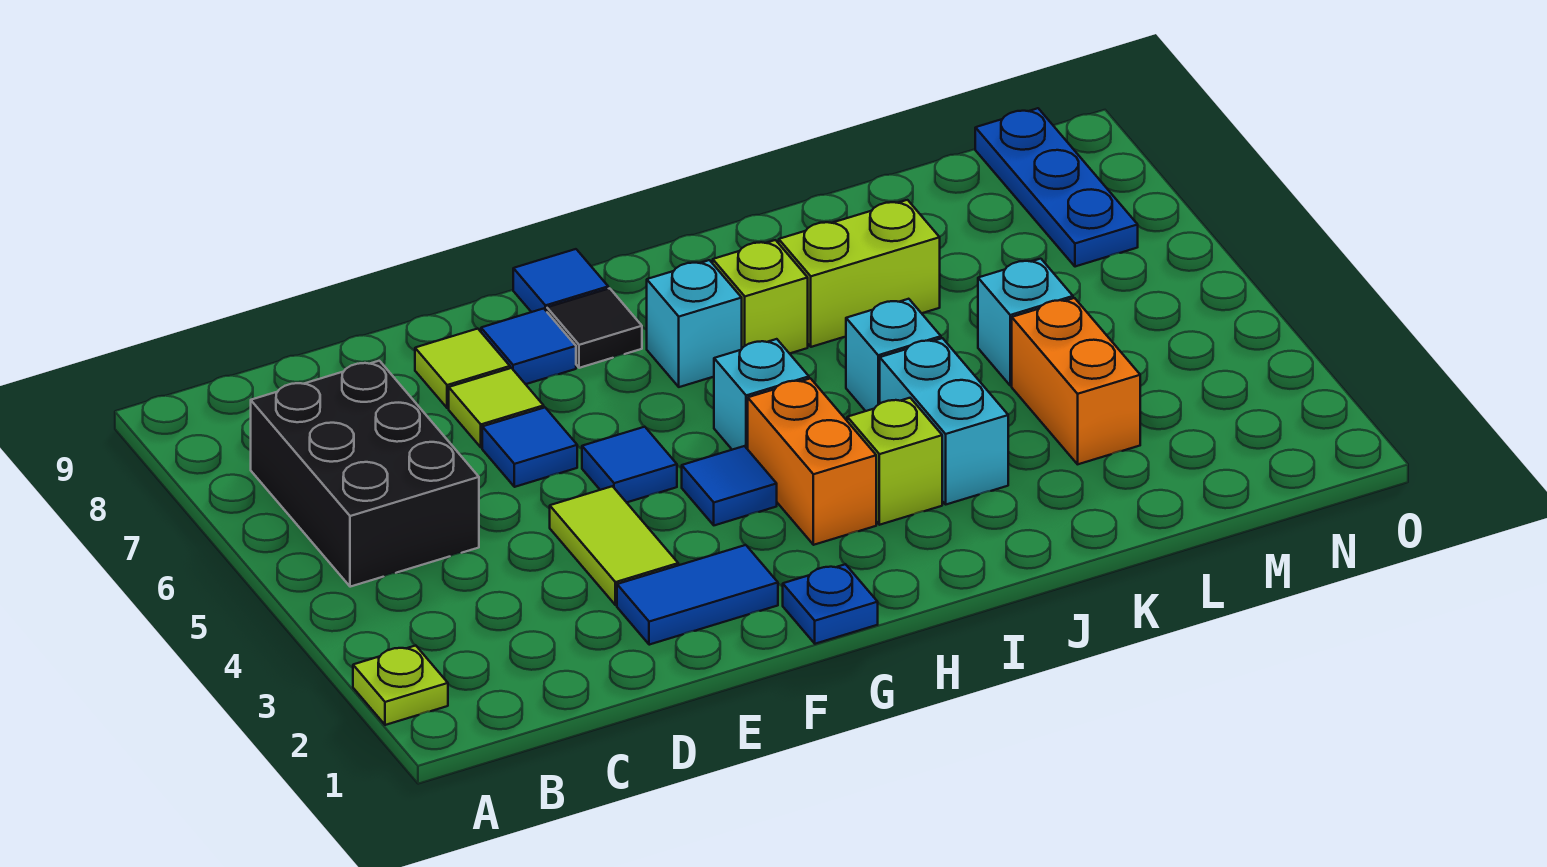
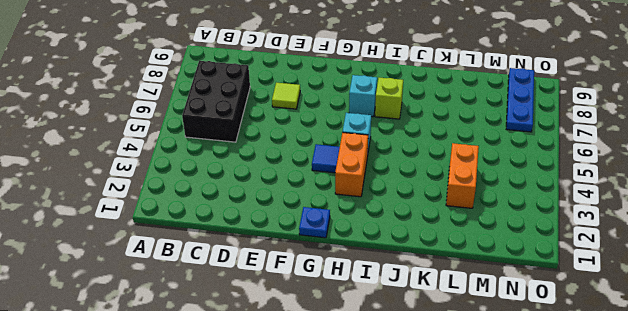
none -> lime 1x1 plate [353,645,448,725]
none -> blue 1x2 tile [617,545,778,645]
none -> lime 1x2 tile [550,486,678,605]

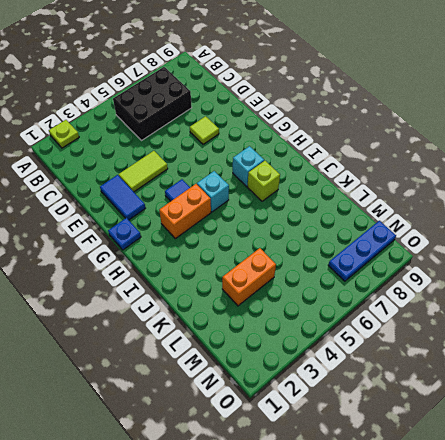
none -> blue 1x1 tile [482,408,577,487]
none -> lime 1x1 tile [415,329,510,408]
none -> blue 1x1 tile [582,427,677,502]

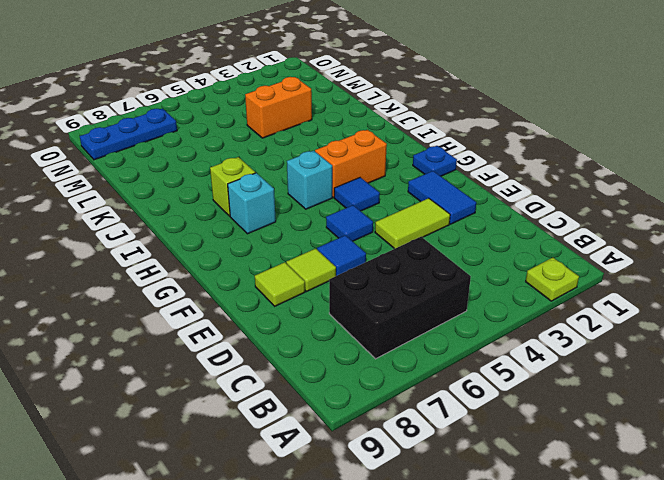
none -> blue 1x1 tile [481,309,576,384]
none -> black 1x1 tile [547,288,642,368]
none -> blue 1x1 tile [513,249,608,312]

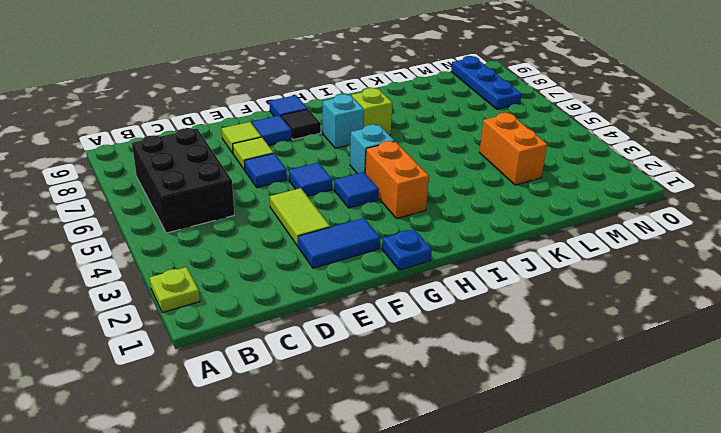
none -> lime 1x1 brick [847,398,942,525]
none -> cyan 1x2 brick [880,338,1008,504]
none -> cyan 1x1 brick [846,299,941,411]

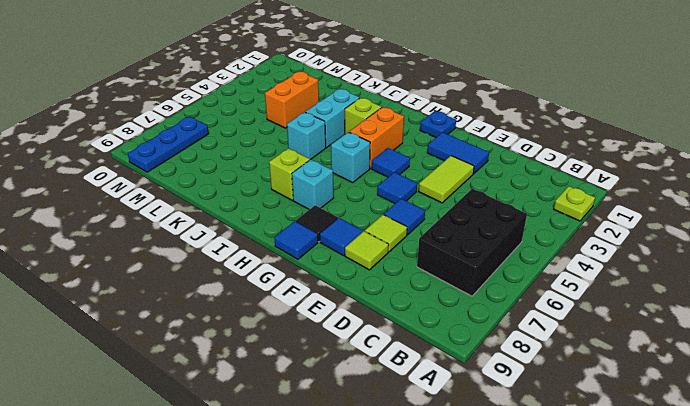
none -> lime 1x2 brick [779,200,940,347]
none -> cyan 1x1 brick [978,259,1073,386]

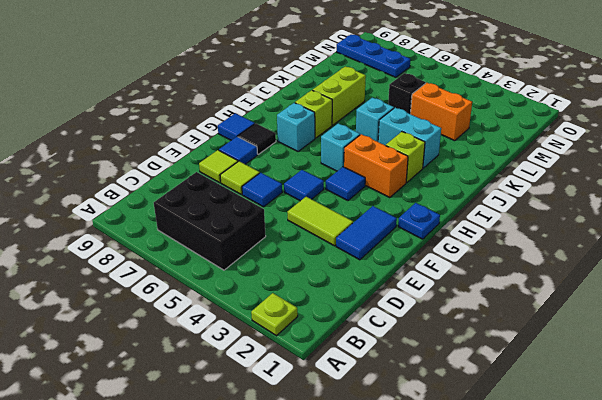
black 1x1 brick [388,73,426,114] -> cyan 1x1 brick [978,259,1073,386]

